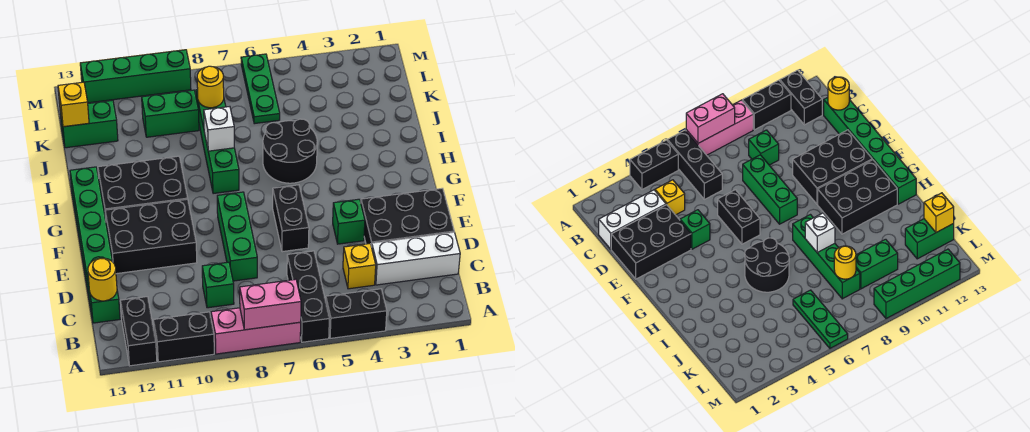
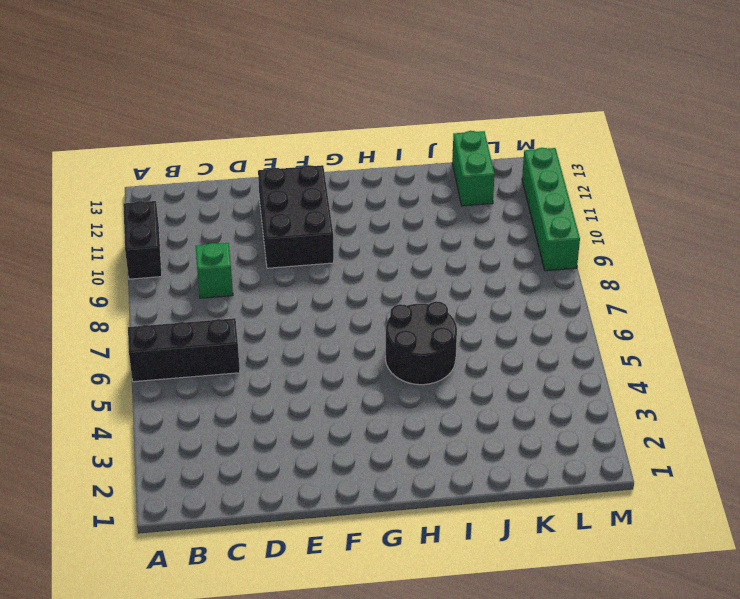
none -> black 1x2 brick [326,289,387,338]
none -> pink 1x3 brick [211,308,301,354]
none -> black 1x2 brick [120,297,157,366]

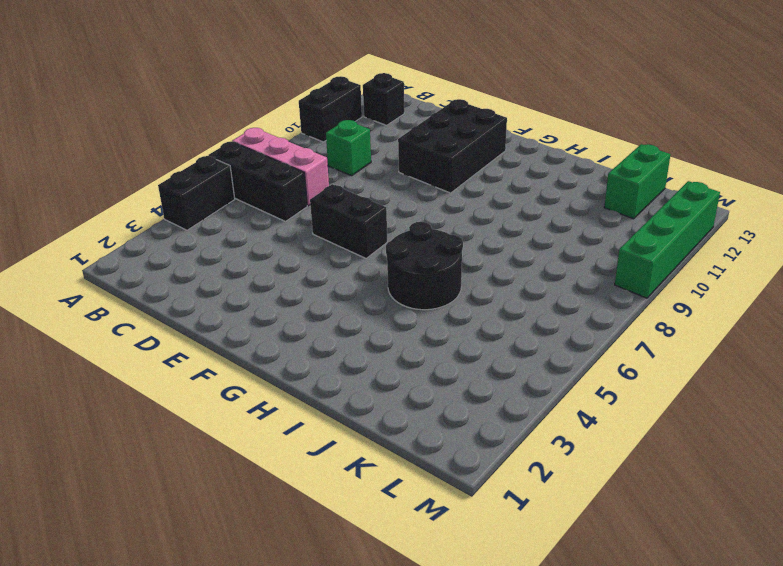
pink 1x3 brick [232,128,329,206] -> pink 1x3 brick turned to [211,308,301,354]
black 1x1 brick [363,73,404,125] -> black 1x2 brick [120,297,157,366]
none -> white 1x3 brick [372,232,460,285]
none -> yellow 1x1 brick [343,244,376,289]
none -> green 1x6 brick [70,167,120,323]

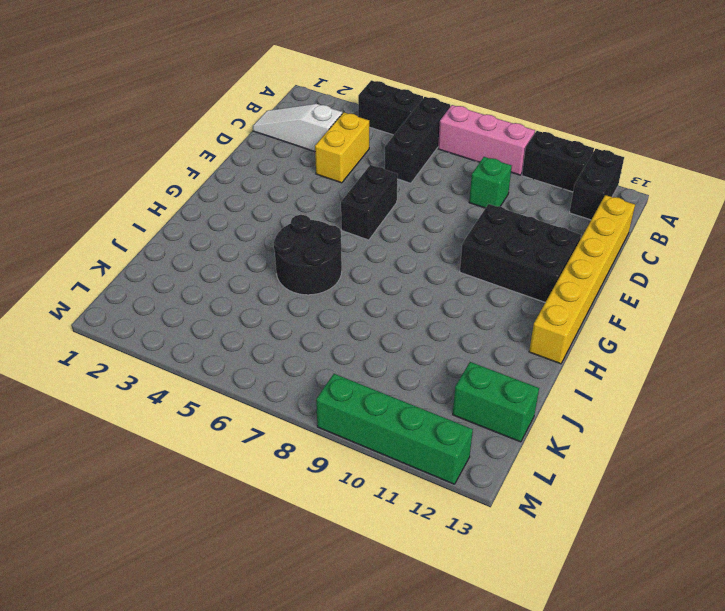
white 1x3 slope [253,104,342,152] -> white 1x3 brick [372,232,460,285]
yellow 1x2 brick [315,113,370,183] -> yellow 1x1 brick [343,244,376,289]
yellow 1x6 brick [529,195,635,364] -> green 1x6 brick [70,167,120,323]
none -> black 2x3 brick [361,188,454,247]
none -> green 1x3 brick [217,192,257,281]
none -> green 1x1 brick [333,199,365,244]

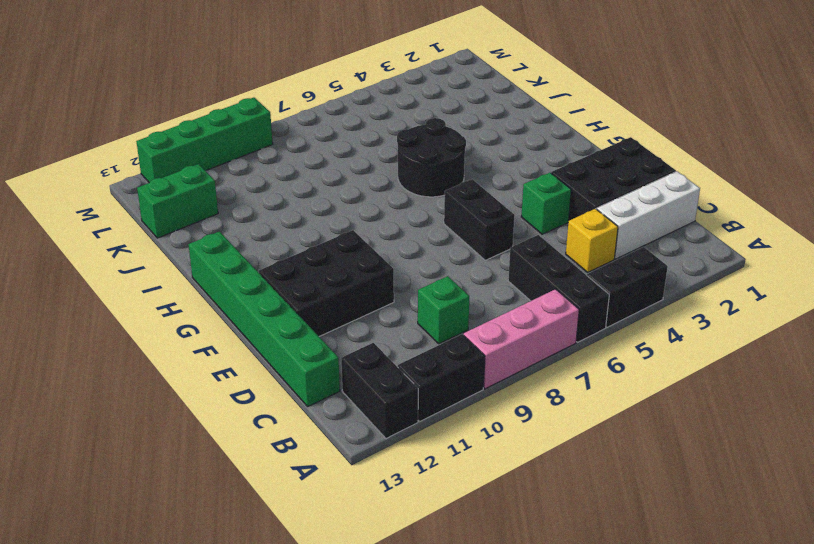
none -> green 1x3 brick [217,192,257,281]
none -> black 2x3 brick [98,156,188,220]
none -> green 1x4 brick [196,90,239,194]

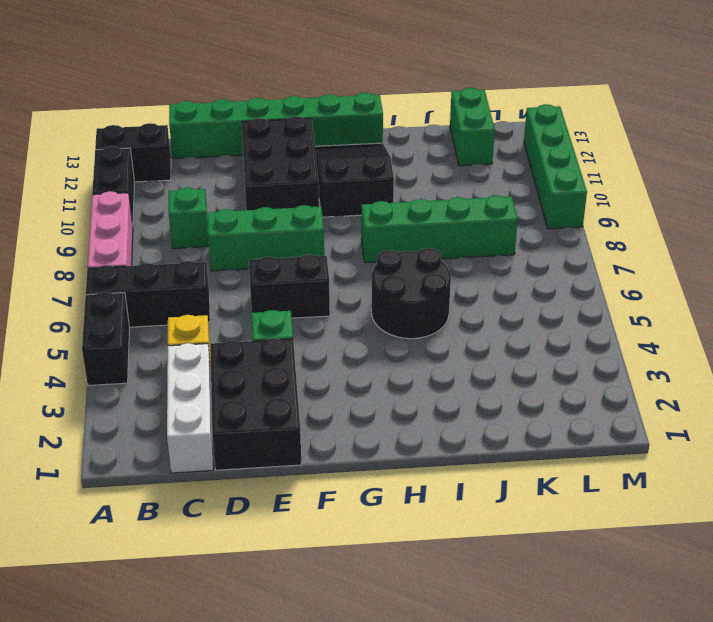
black 2x3 slope [315,143,394,217] -> black 2x3 brick [98,156,188,220]
none -> green 1x3 plate [241,54,280,124]
none -> green 1x2 brick [142,90,199,137]
none -> pink 1x2 brick [240,279,301,330]

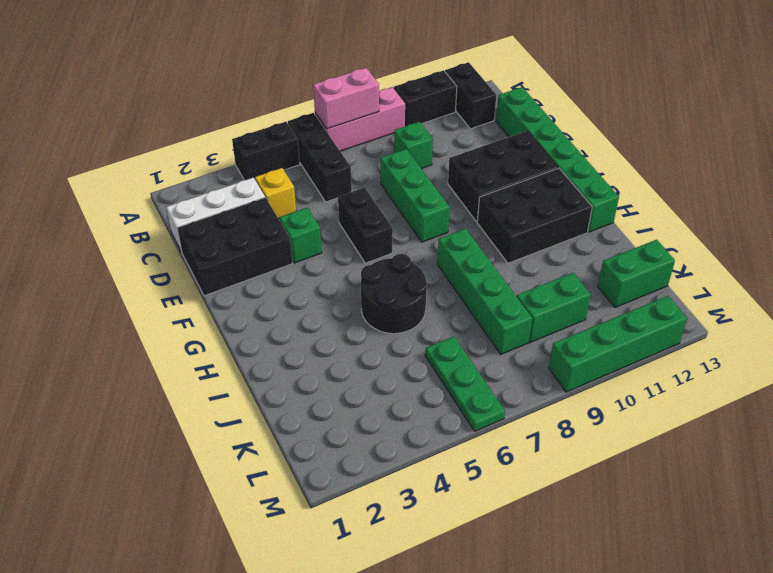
none -> yellow 1x1 round brick [88,258,117,301]
none -> white 1x1 brick [204,107,234,151]
none -> yellow 1x1 round brick [197,66,224,108]

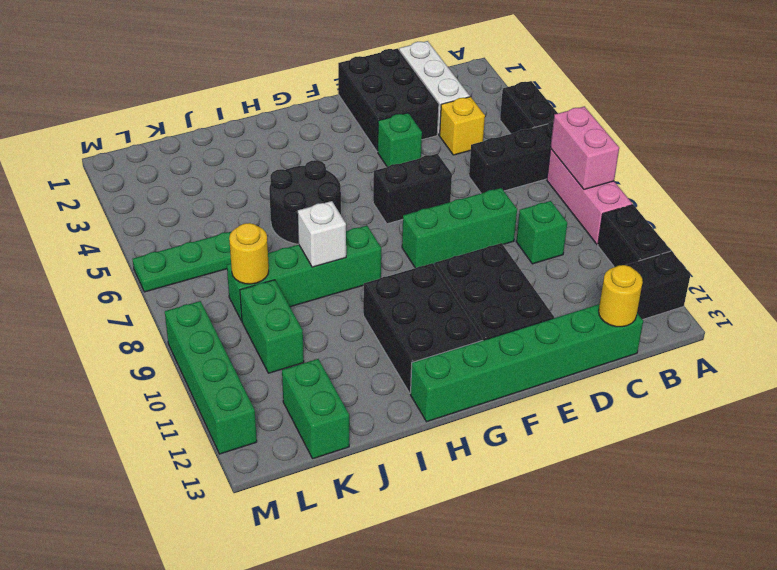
none -> yellow 1x1 brick [58,82,89,127]

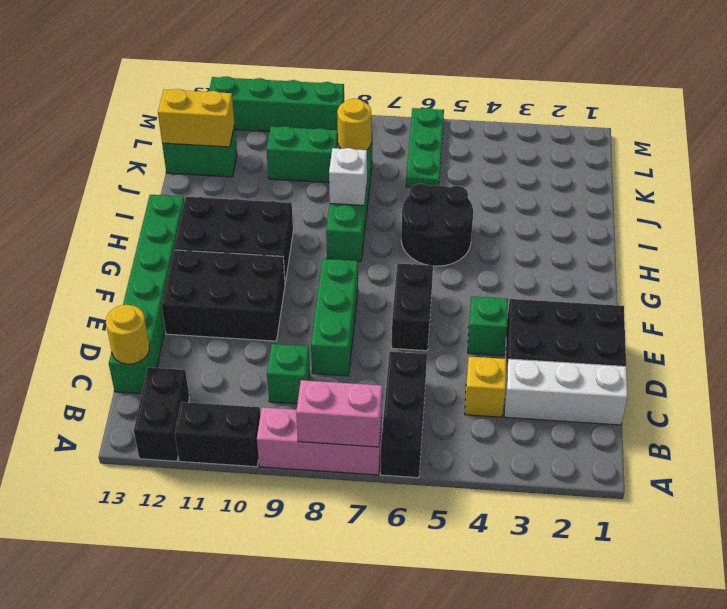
yellow 1x2 brick [158,89,234,147] -> yellow 1x1 brick [58,82,89,127]
none -> black 1x2 brick [326,289,387,338]

